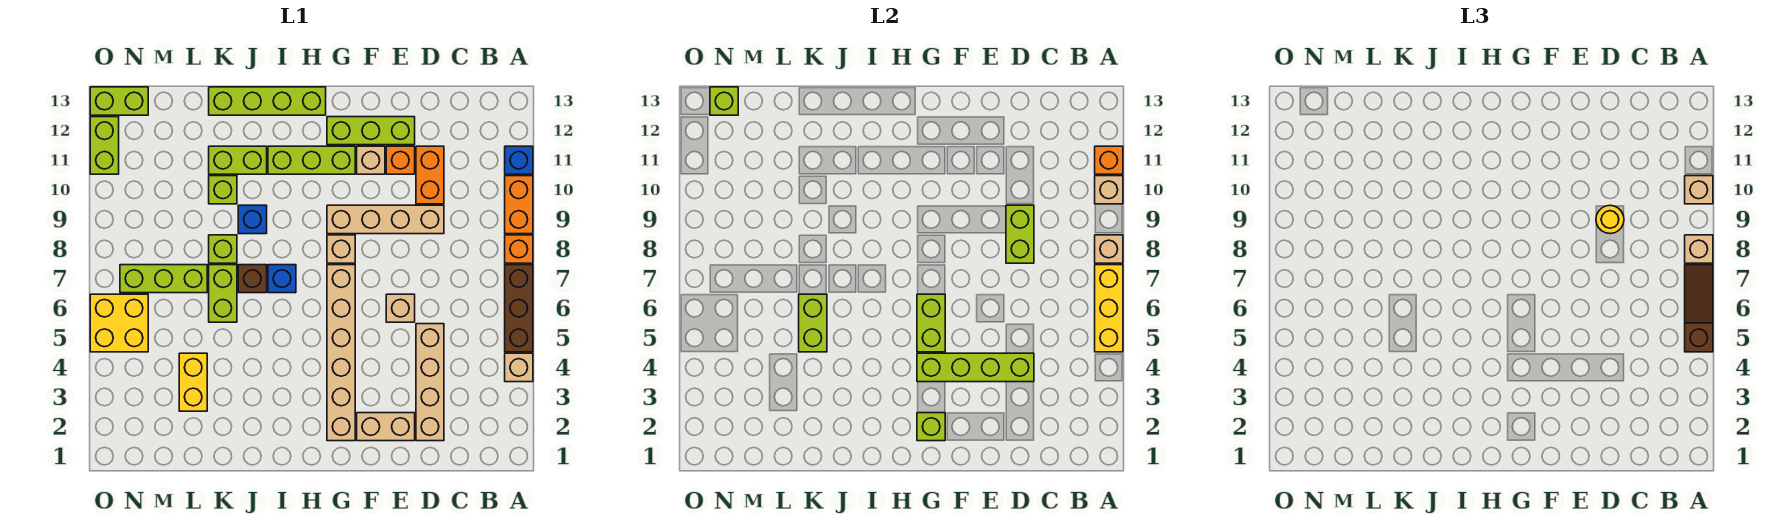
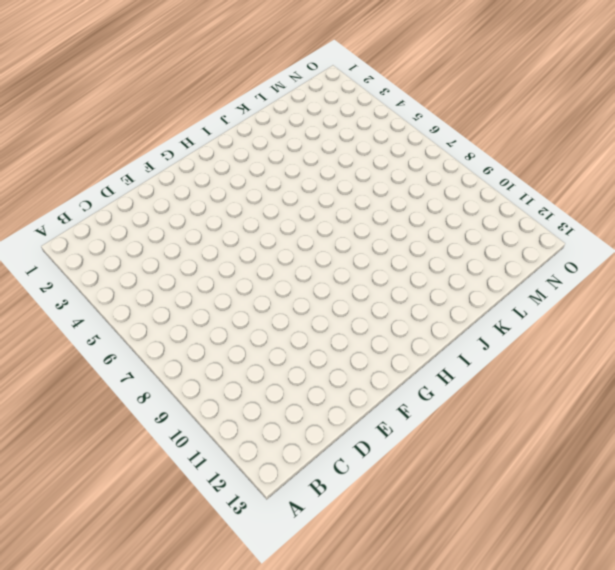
none -> tan 1x1 brick [505,353,533,382]
none -> brown 1x3 brick [505,265,533,352]
none -> orange 1x1 brick [505,235,533,263]
none -> orange 1x2 brick [505,176,533,234]

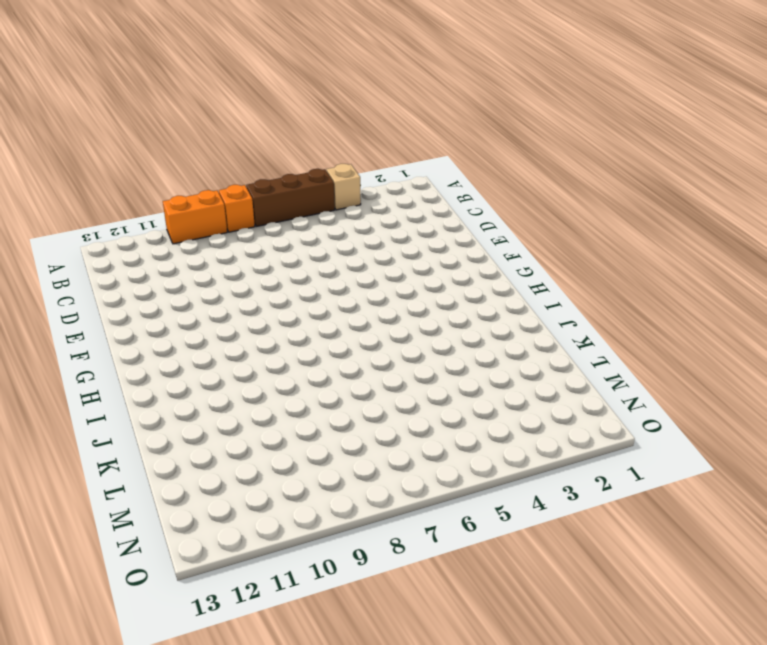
none -> blue 1x1 brick [505,146,533,174]
none -> tan 1x4 brick [416,324,444,441]
none -> tan 1x4 brick [327,205,444,234]
none -> orange 1x2 brick [416,146,444,204]

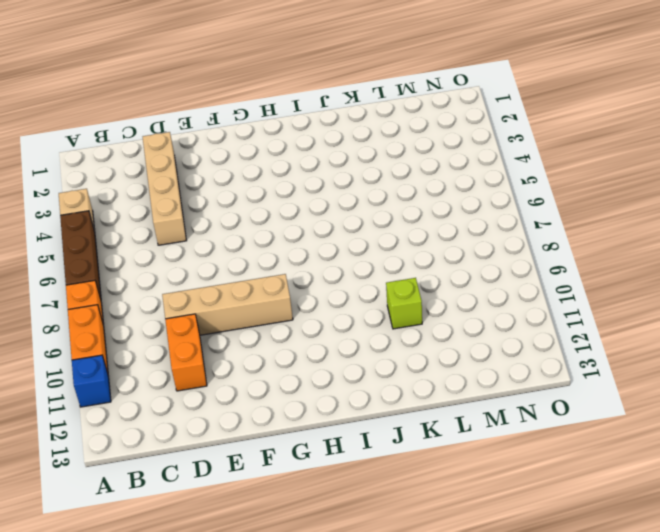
none -> tan 1x2 brick [357,413,415,441]
none -> tan 1x1 brick [386,294,415,322]
none -> orange 1x1 brick [386,146,415,174]
none -> lime 1x3 brick [327,117,415,145]

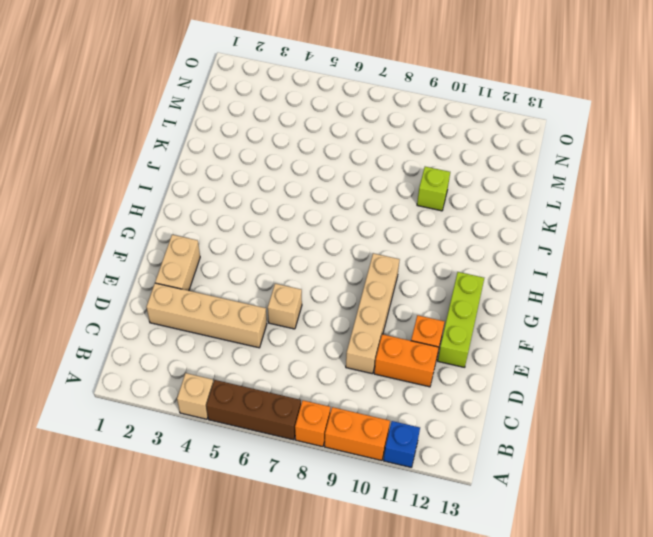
none -> tan 1x1 brick [357,146,385,174]
none -> tan 1x6 brick [327,265,355,441]
none -> tan 1x1 brick [327,235,355,263]
none -> lime 1x3 brick [268,146,355,174]

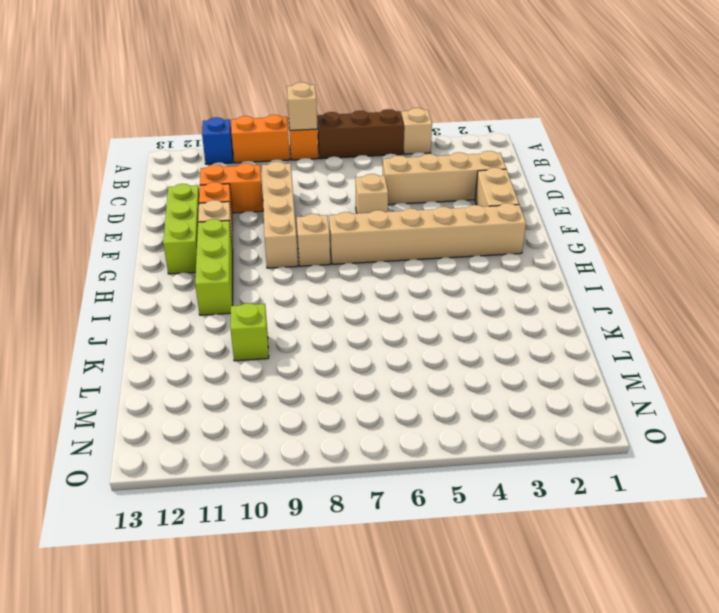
none -> lime 1x4 brick [209,87,326,115]
none -> blue 1x1 brick [268,265,296,293]
none -> brown 1x1 brick [238,265,267,293]
none -> blue 1x1 brick [238,205,267,234]

